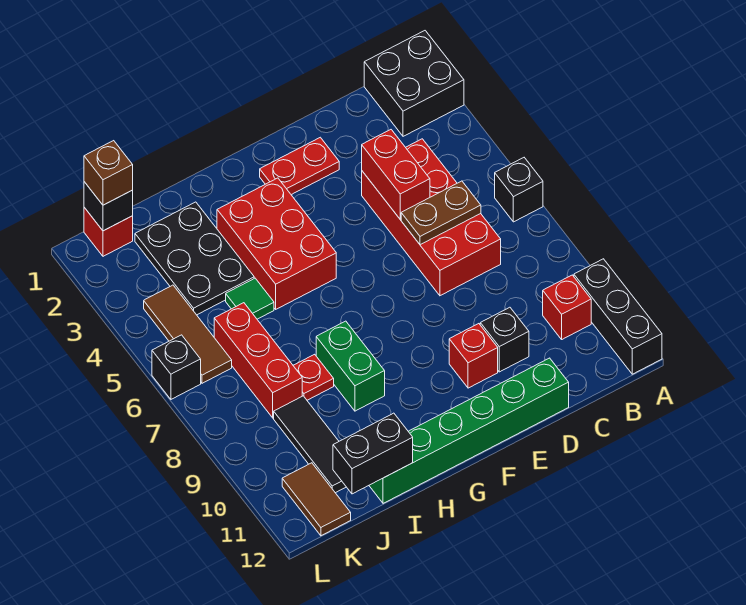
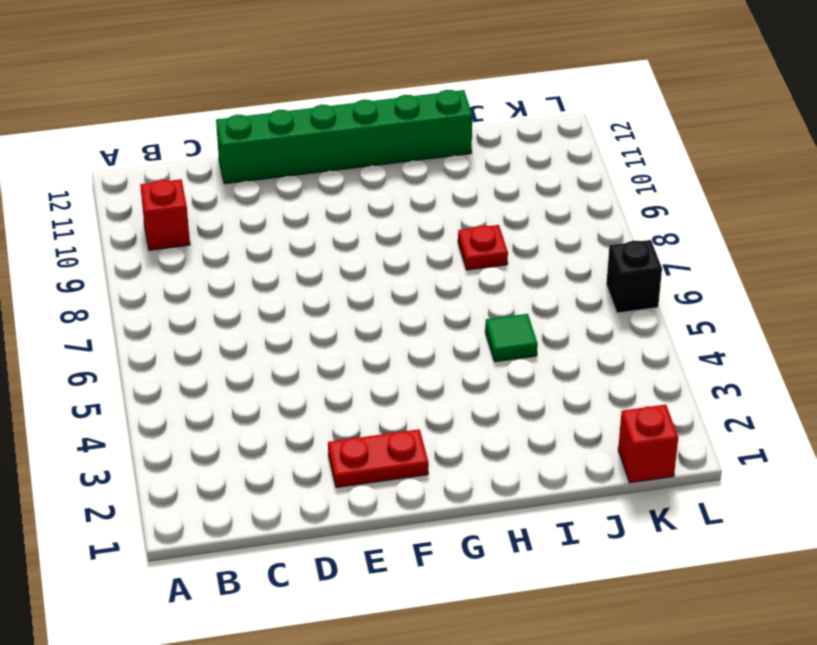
none -> black 2x2 brick [364,31,464,136]
none -> black 1x1 brick [495,158,543,222]
none -> black 1x3 brick [574,259,662,374]

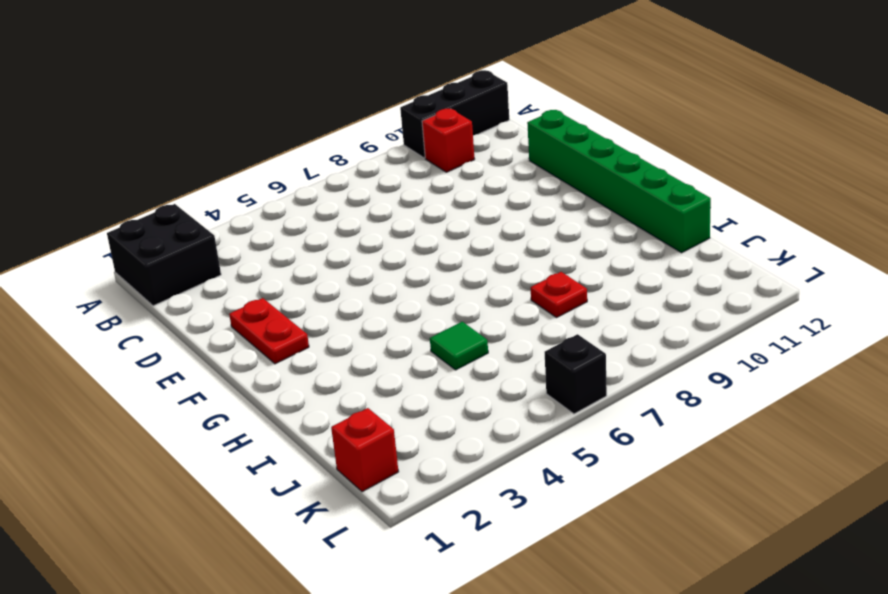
none -> black 1x1 brick [495,158,543,222]
none -> red 2x4 brick [362,139,501,296]
none -> black 1x1 brick [480,307,529,372]

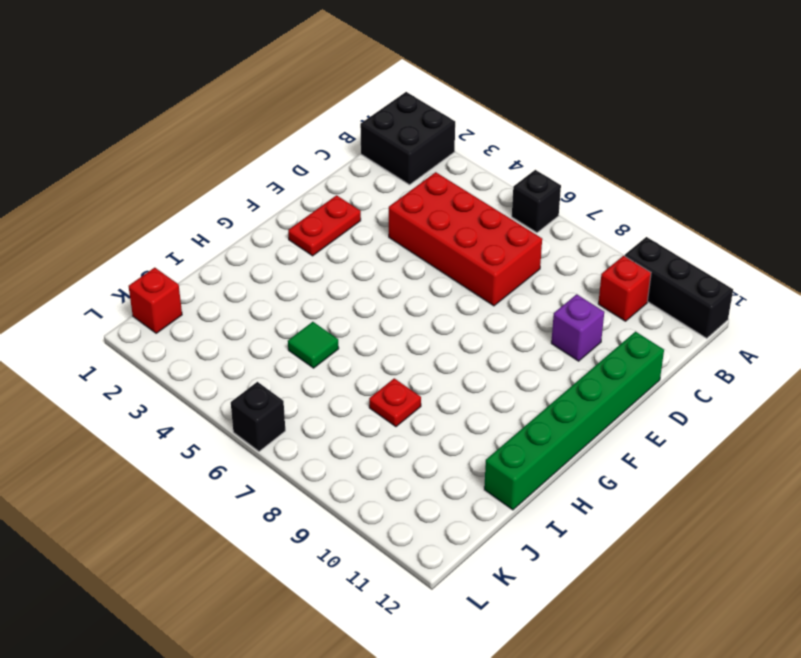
purple 1x1 brick [551,294,604,361] -> black 1x1 brick [480,307,529,372]
none -> red 1x1 brick [449,324,498,388]
none -> red 2x3 brick [217,178,336,309]
none -> green 1x2 brick [316,321,385,411]

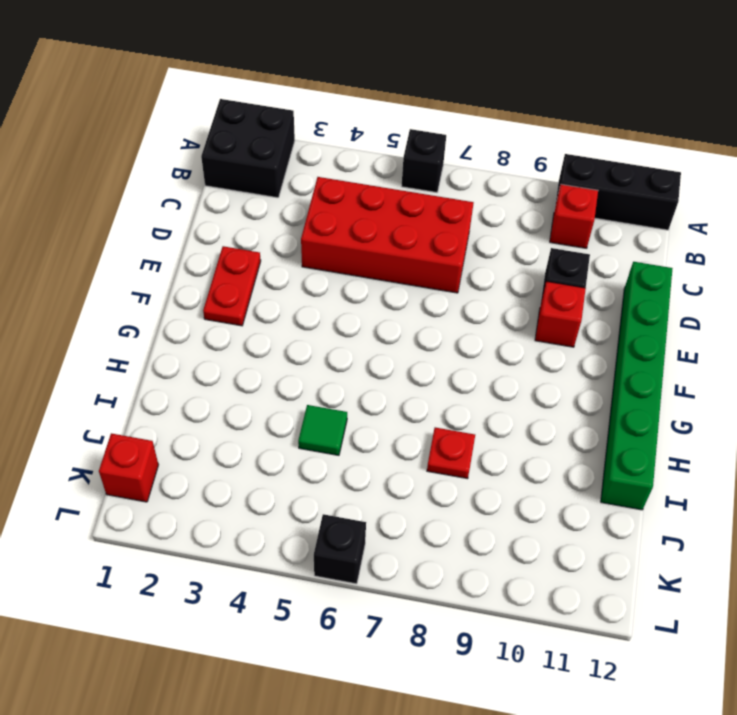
none -> red 2x3 brick [217,178,336,309]
none -> green 1x2 brick [316,321,385,411]
none -> black 2x3 plate [135,202,254,315]

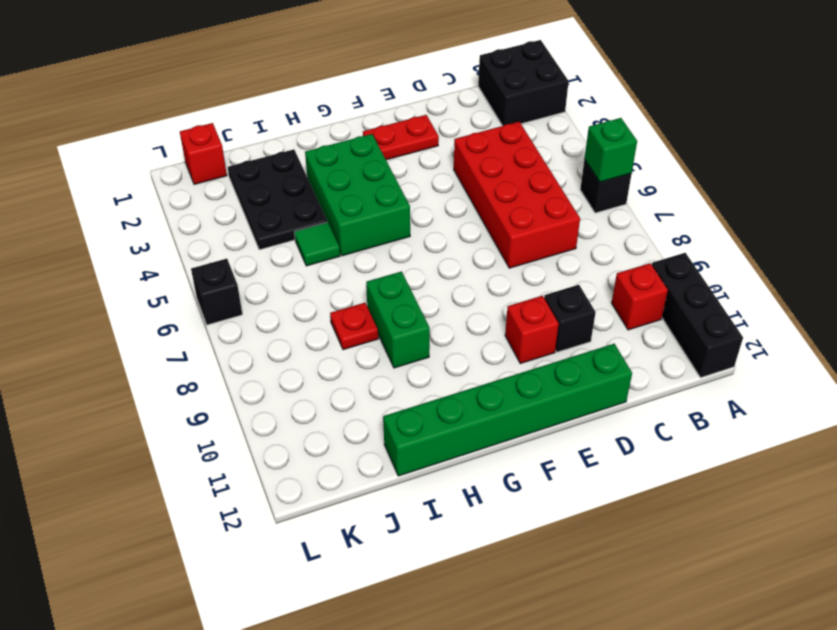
green 1x1 brick [584,118,637,182] -> none
green 2x3 brick [305,134,410,256] -> red 2x3 brick [217,178,336,309]
none -> red 1x3 brick [214,303,302,418]
none -> black 1x3 tile [274,396,346,493]
none -> brown 1x3 tile [144,285,232,383]

